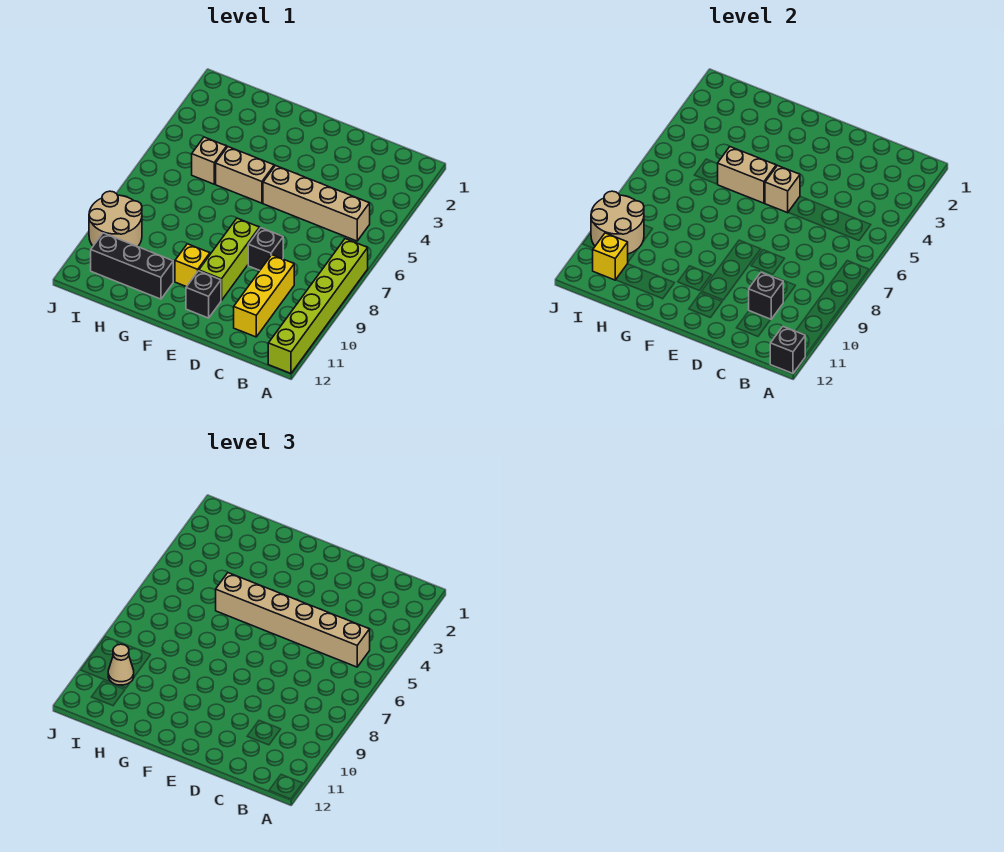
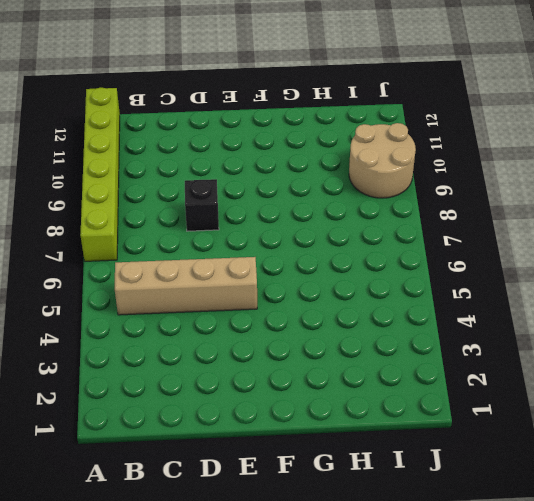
none -> yellow 1x3 brick [234,255,294,337]
none -> lime 1x3 brick [199,218,260,301]
none -> black 1x1 brick [186,271,221,318]

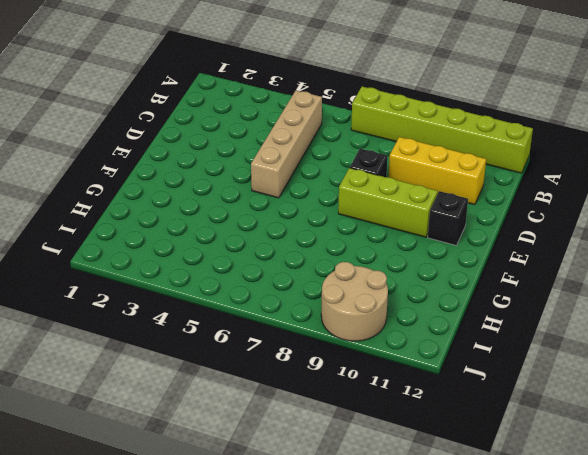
none -> tan 1x2 brick [216,147,274,203]
none -> yellow 1x1 brick [175,244,210,287]
none -> black 1x3 brick [91,233,173,299]

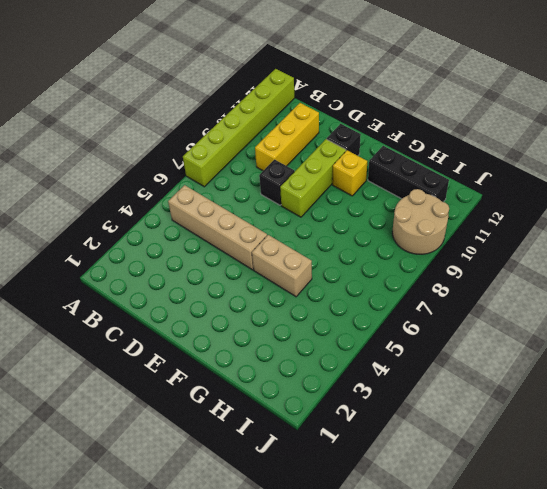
none -> tan 1x1 brick [192,137,227,184]
none -> black 1x1 brick [770,327,805,373]
none -> black 1x1 brick [749,272,783,319]

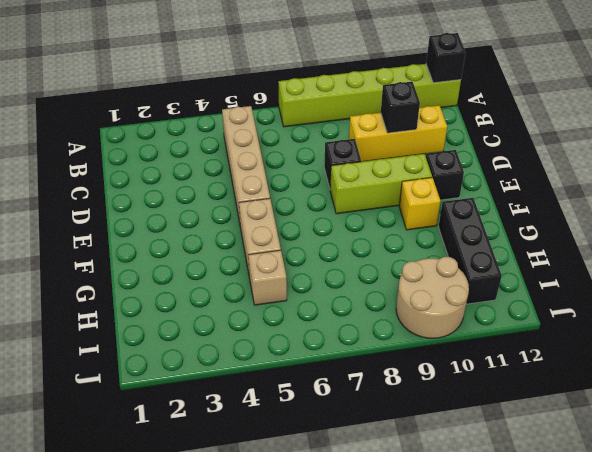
none -> tan 1x1 brick [765,165,800,213]
none -> tan 1x2 brick [718,147,776,203]
none -> tan 2x2 round brick [591,191,644,254]

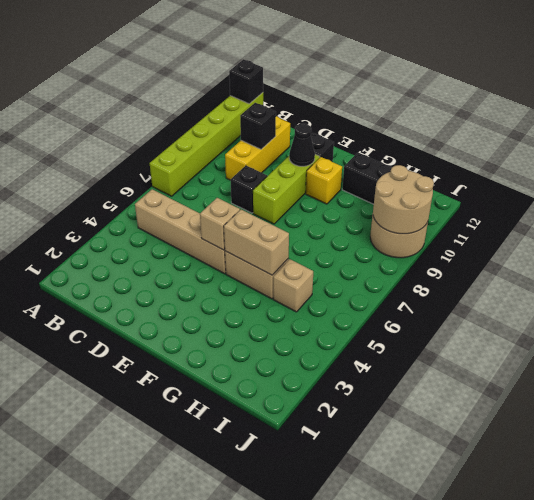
black 1x1 cone [289,123,315,166] -> none
none -> yellow 1x1 brick [593,233,628,280]
none -> tan 1x6 brick [216,573,370,667]
none -> tan 1x1 cone [108,644,134,685]

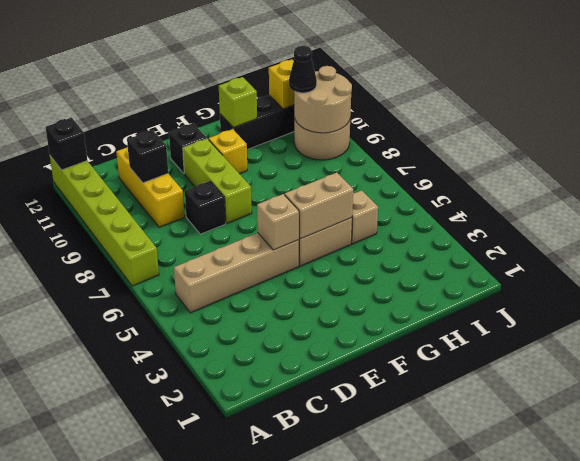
lime 1x1 brick [219,77,257,127] -> none
black 1x1 cone [289,46,317,93] -> tan 1x1 cone [108,644,134,685]
none -> tan 1x6 brick [216,573,370,667]

